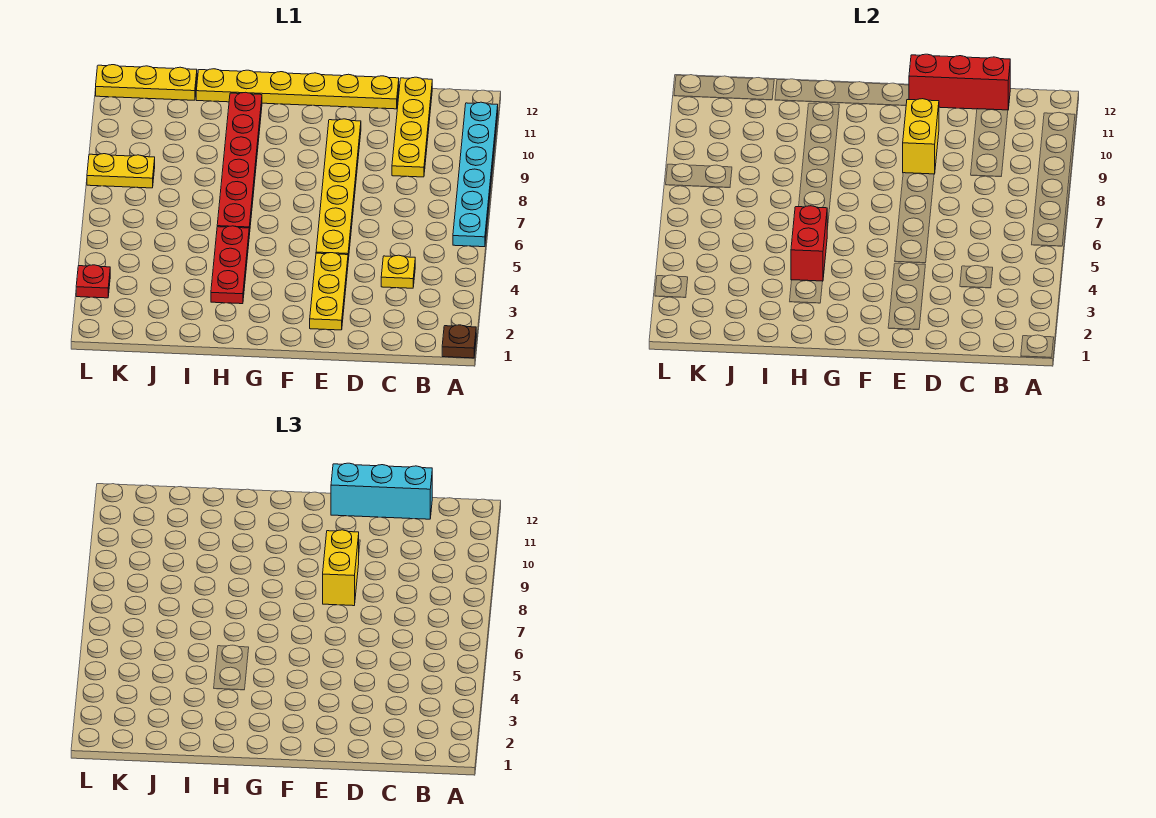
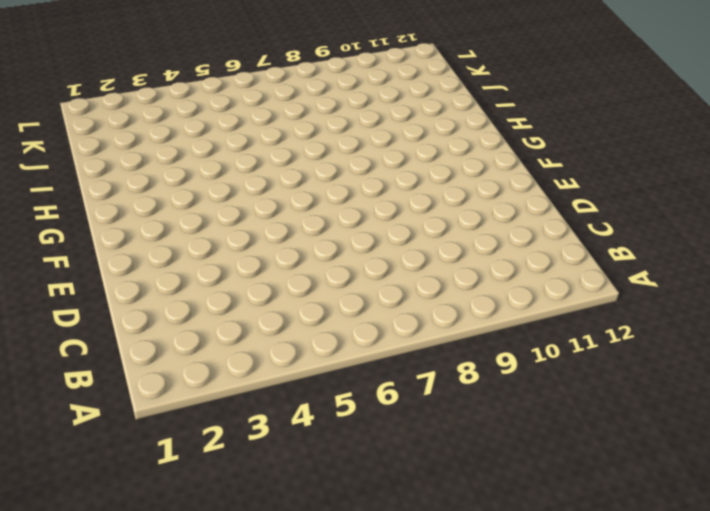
none -> brown 1x1 plate [442,325,476,358]
none -> cyan 1x6 plate [453,102,498,247]
none -> yellow 1x1 plate [381,255,415,288]

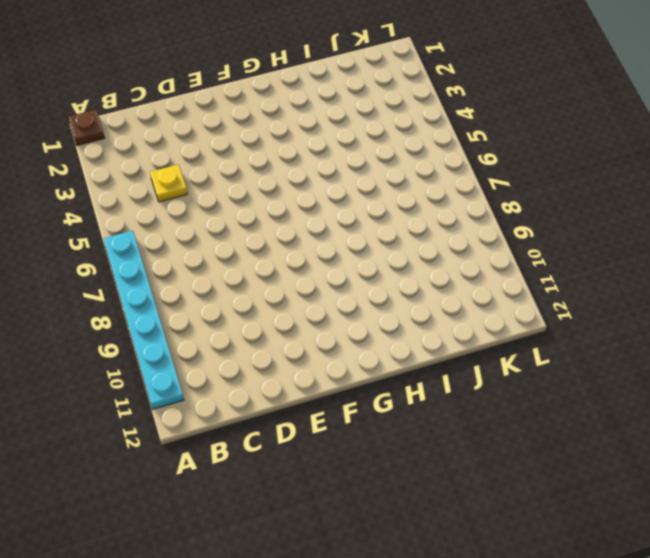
none -> yellow 1x4 plate [392,77,432,177]
none -> yellow 1x6 plate [196,69,399,109]
none -> yellow 1x3 plate [310,253,348,330]

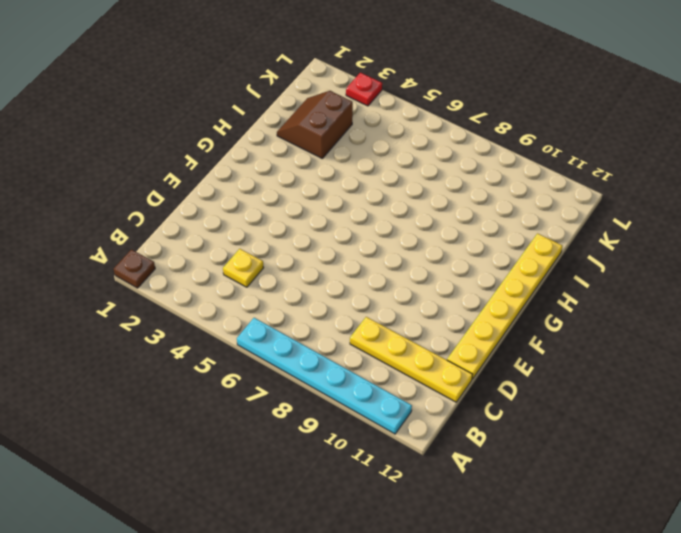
brown 2x2 slope [277,91,353,158] -> none
none -> yellow 1x3 plate [310,253,348,330]
none -> yellow 1x6 plate [316,119,361,260]
none -> red 1x3 plate [211,226,249,304]

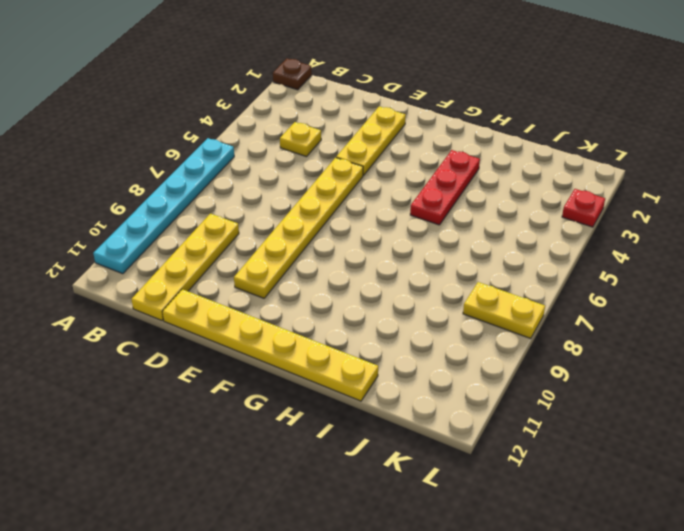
none -> red 1x6 plate [217,92,262,235]
none -> yellow 1x3 plate [96,65,197,100]
none -> red 1x3 brick [909,54,1010,110]

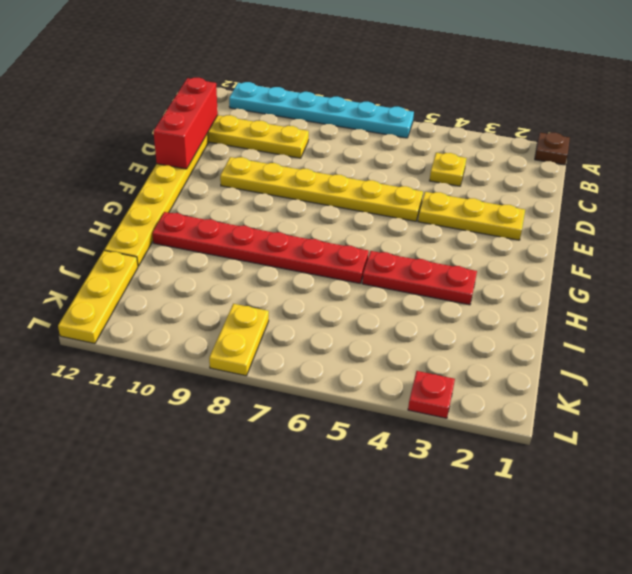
none -> yellow 1x2 brick [903,99,939,174]
none -> red 1x2 brick [791,206,827,281]
none -> cyan 1x3 brick [331,463,432,519]

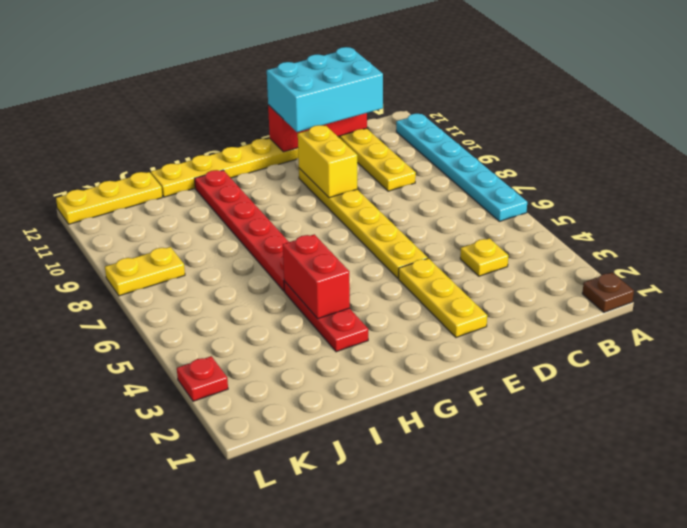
cyan 2x3 brick [267,47,383,132] -> cyan 1x3 brick [331,463,432,519]
none -> yellow 1x2 brick [323,530,359,606]

